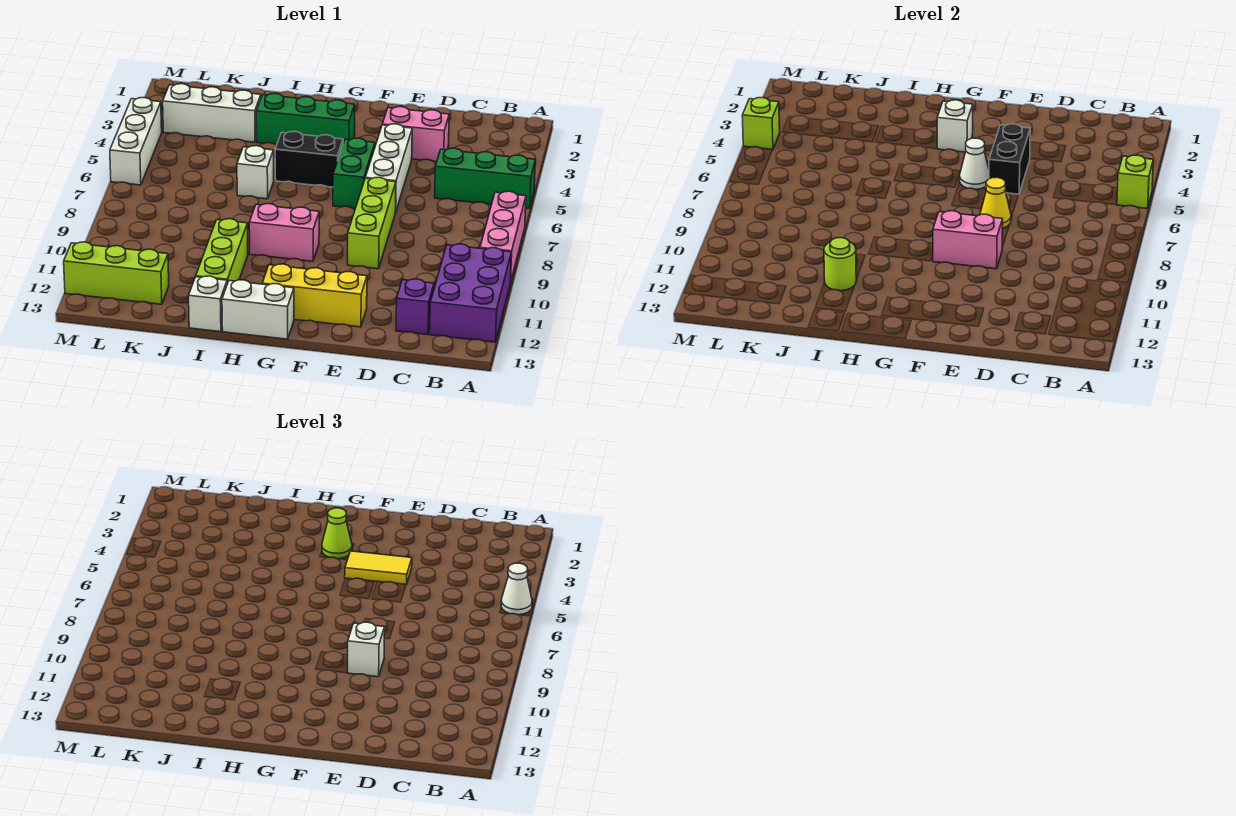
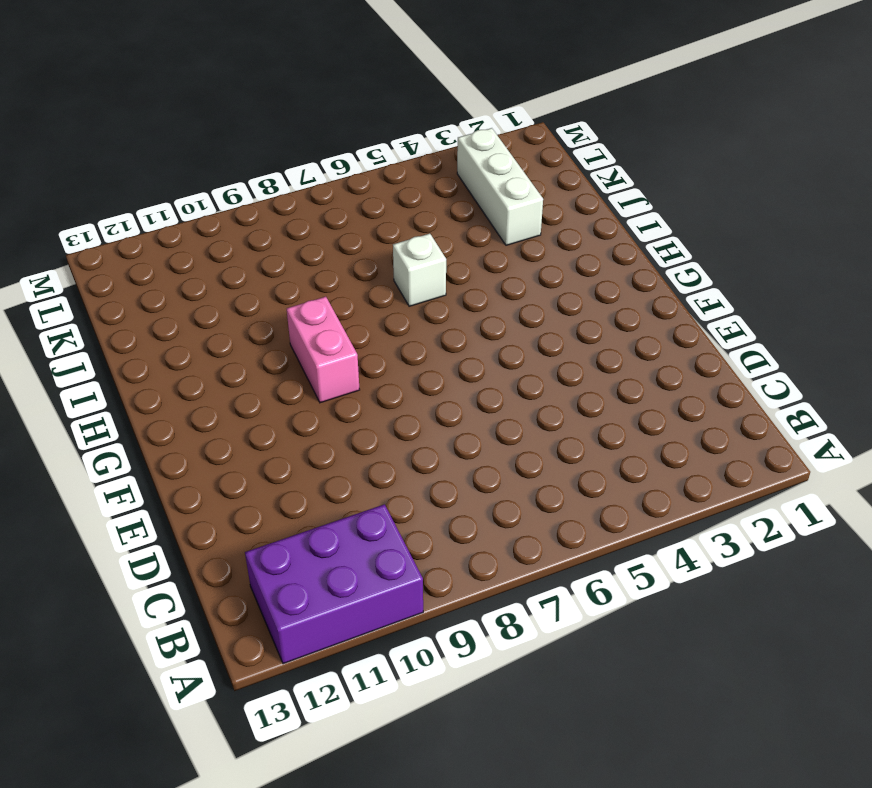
none -> green 1x3 brick [435,148,535,208]
none -> pink 1x3 brick [480,191,526,283]
none -> purple 1x1 brick [396,279,434,335]
none -> pink 1x2 brick [382,107,449,162]

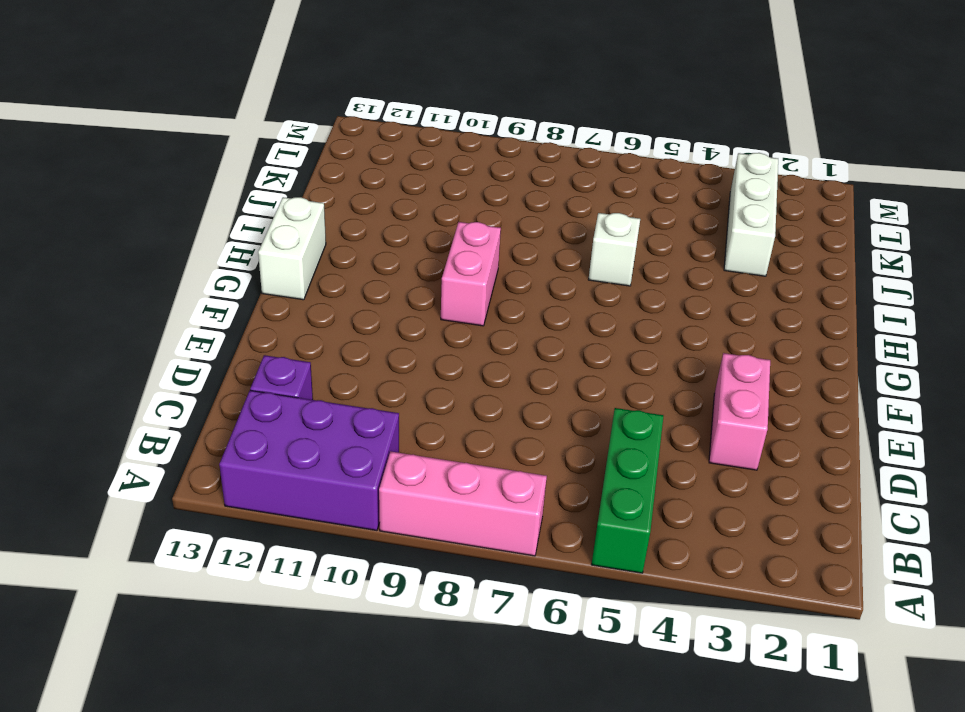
none -> white 1x3 brick [366,124,412,212]
none -> lime 1x3 brick [348,177,396,269]
none -> yellow 1x3 brick [262,264,367,327]
none -> green 1x2 brick [333,138,375,208]

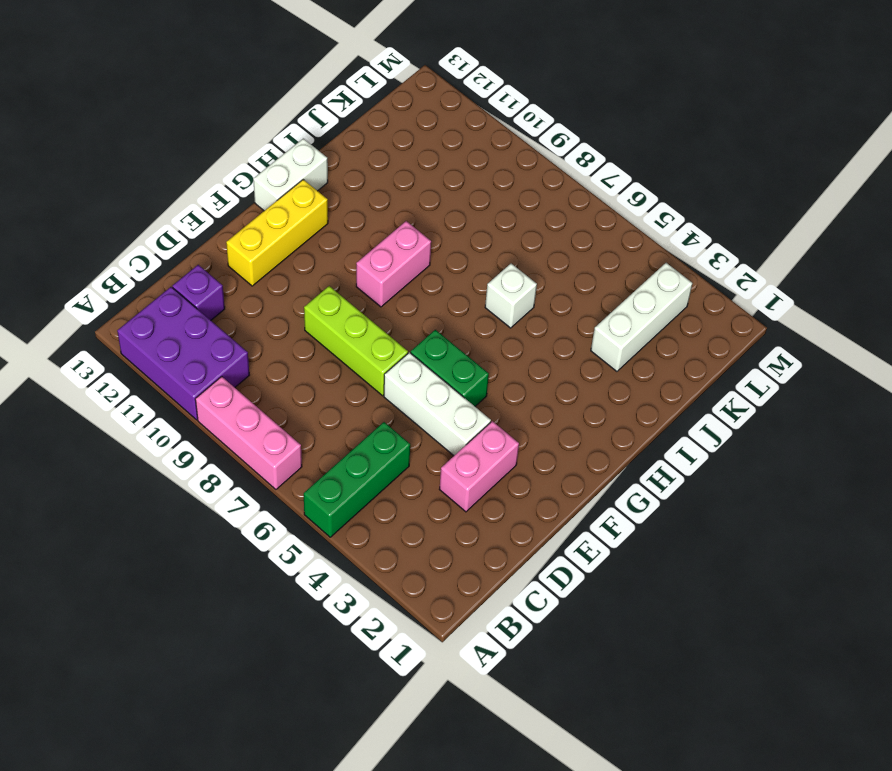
none -> green 1x3 brick [256,93,355,145]
none -> black 1x2 brick [275,131,343,187]
none -> lime 1x3 brick [196,219,248,284]
none -> white 1x1 brick [189,276,227,332]

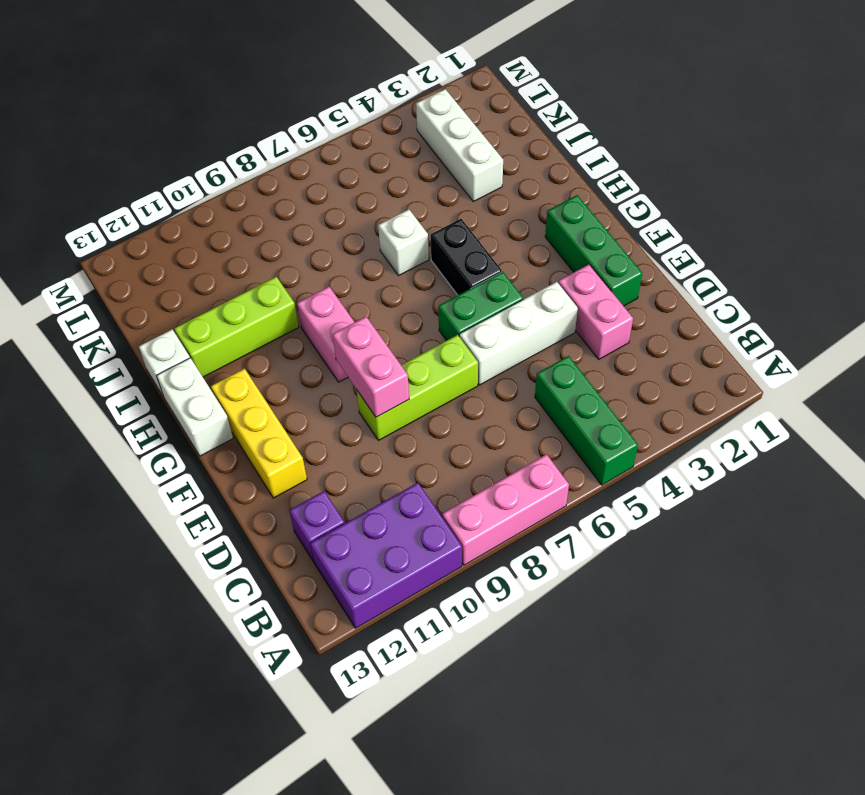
green 1x3 brick [545,195,642,306] -> green 1x3 brick moved to [256,93,355,145]
none -> lime 1x3 brick [64,242,169,304]
none -> white 1x3 brick [110,98,162,185]
none -> lime 1x1 brick [1117,155,1153,208]
none -> black 1x2 brick [989,124,1030,194]

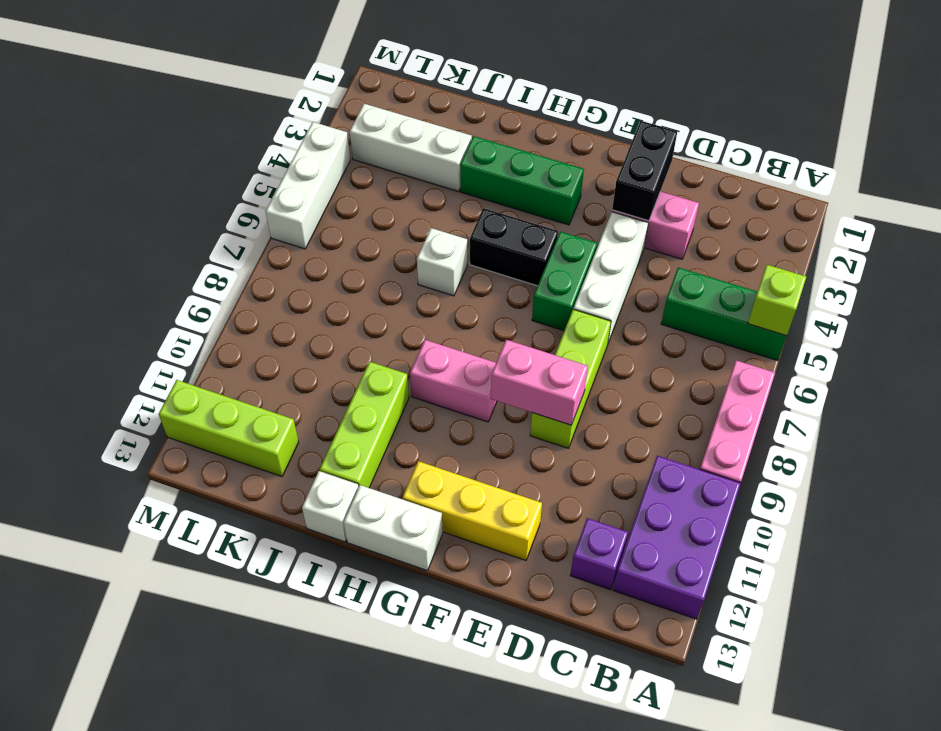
black 1x2 brick [612,121,677,221] -> black 1x2 brick moved to [989,124,1030,194]
none -> yellow 1x1 cone [980,177,1011,228]
none -> white 1x1 cone [960,138,989,189]
none -> white 1x1 brick [937,100,973,152]
none -> lime 1x1 round brick [824,238,856,291]

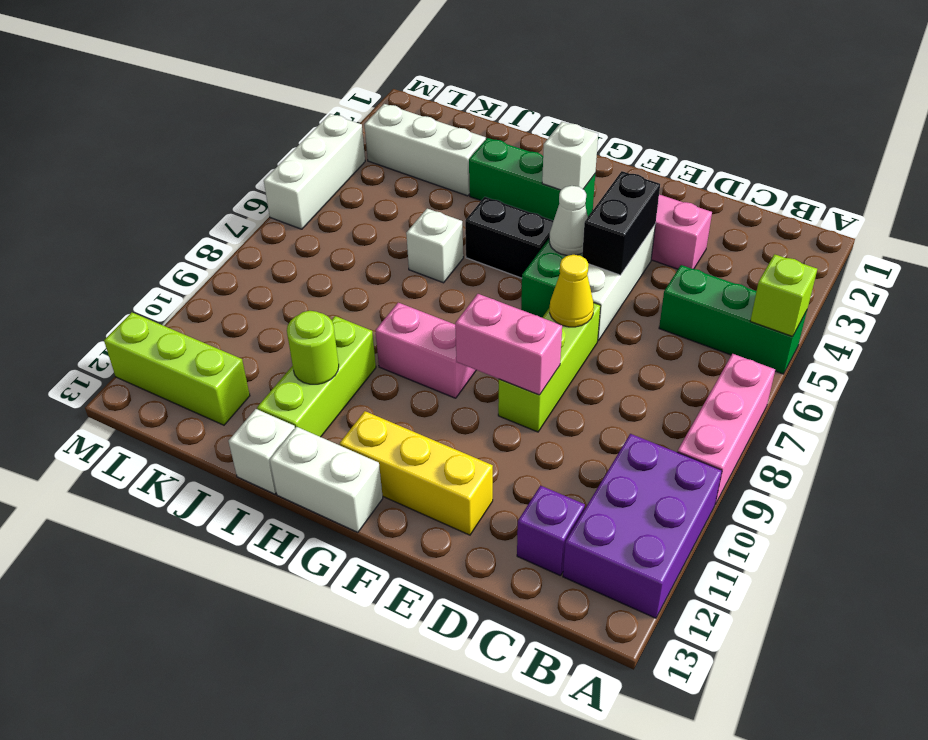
none -> lime 1x1 brick [742,98,780,150]
none -> white 1x1 cone [501,563,532,615]
none -> yellow 1x2 tile [345,551,412,585]
none -> white 1x1 brick [348,622,385,677]

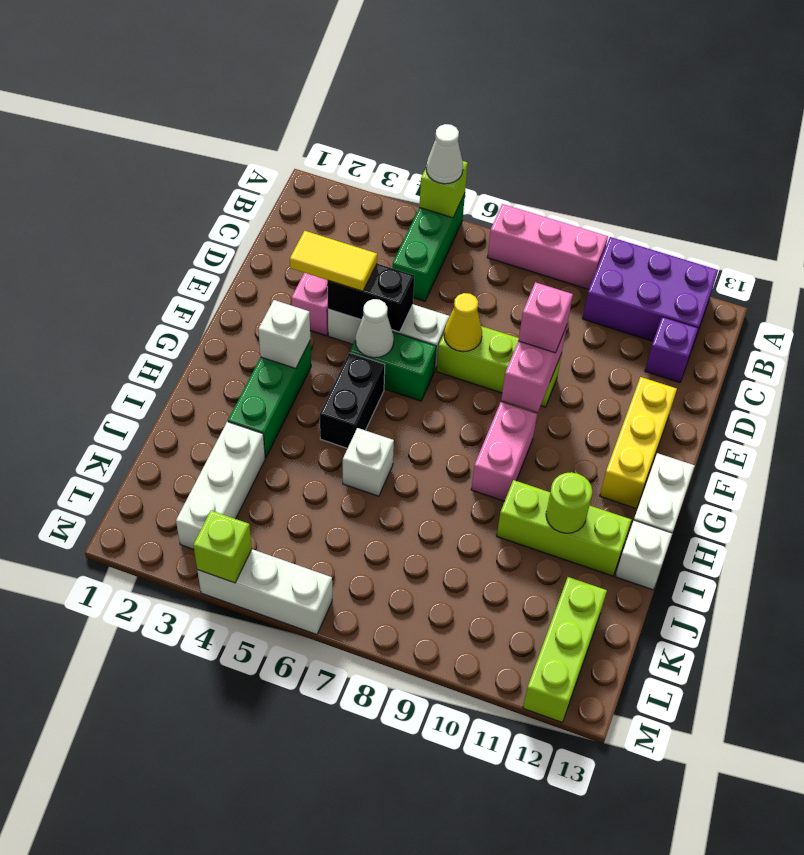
yellow 1x2 tile [290,231,377,291] -> yellow 1x2 tile turned to [345,551,412,585]
pink 1x1 brick [518,282,573,353] -> white 1x1 brick [348,622,385,677]
none -> lime 1x1 cone [322,508,352,559]

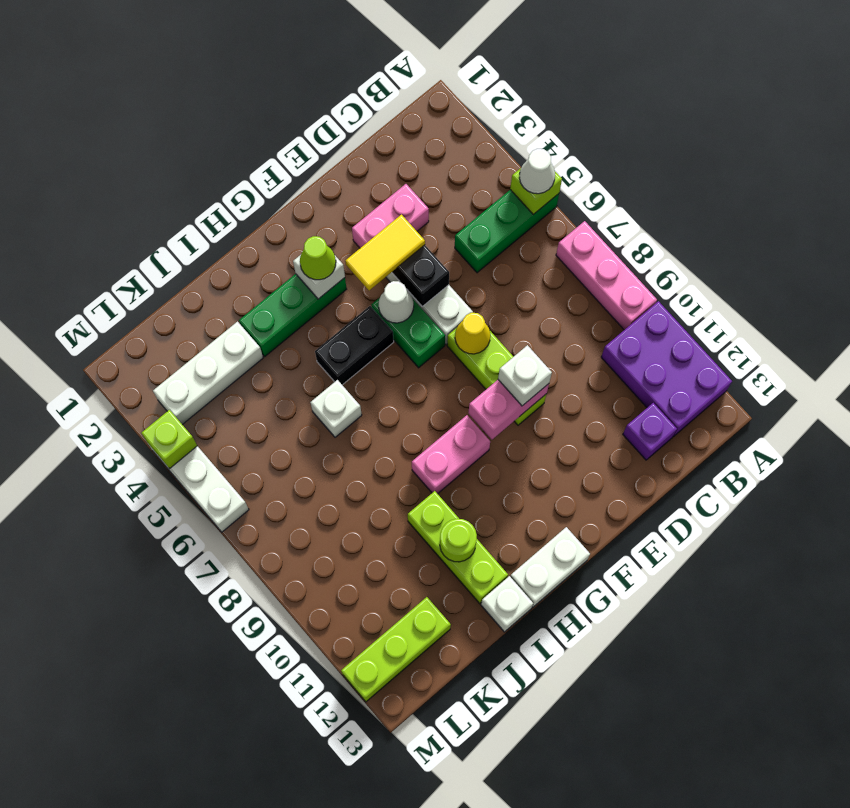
none -> yellow 1x3 brick [262,264,367,327]

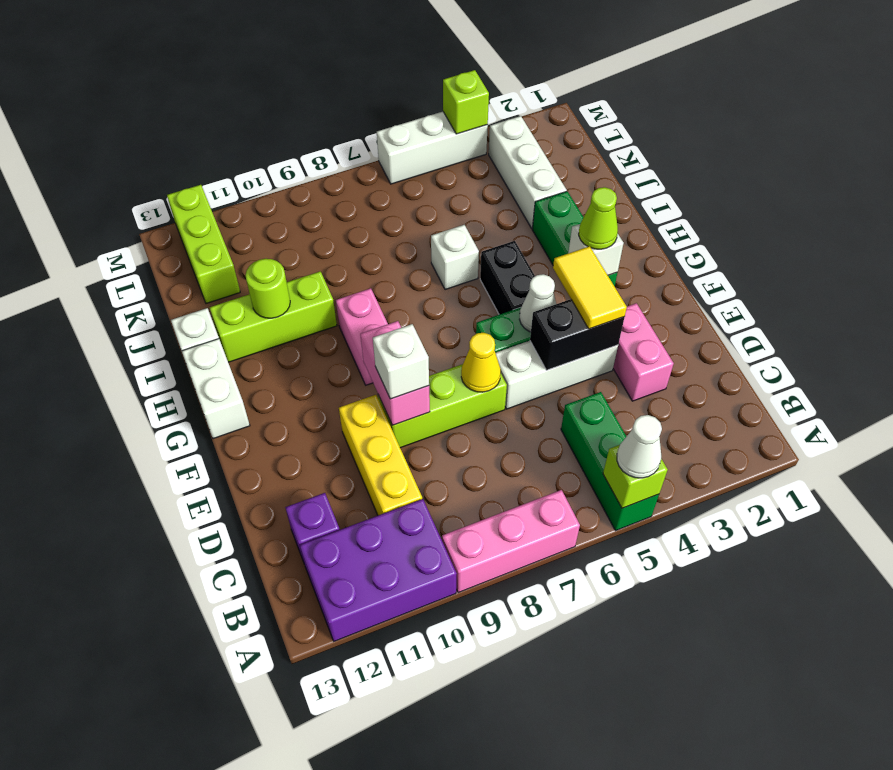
yellow 1x3 brick [339,395,422,515] -> yellow 1x3 brick moved to [262,264,367,327]

